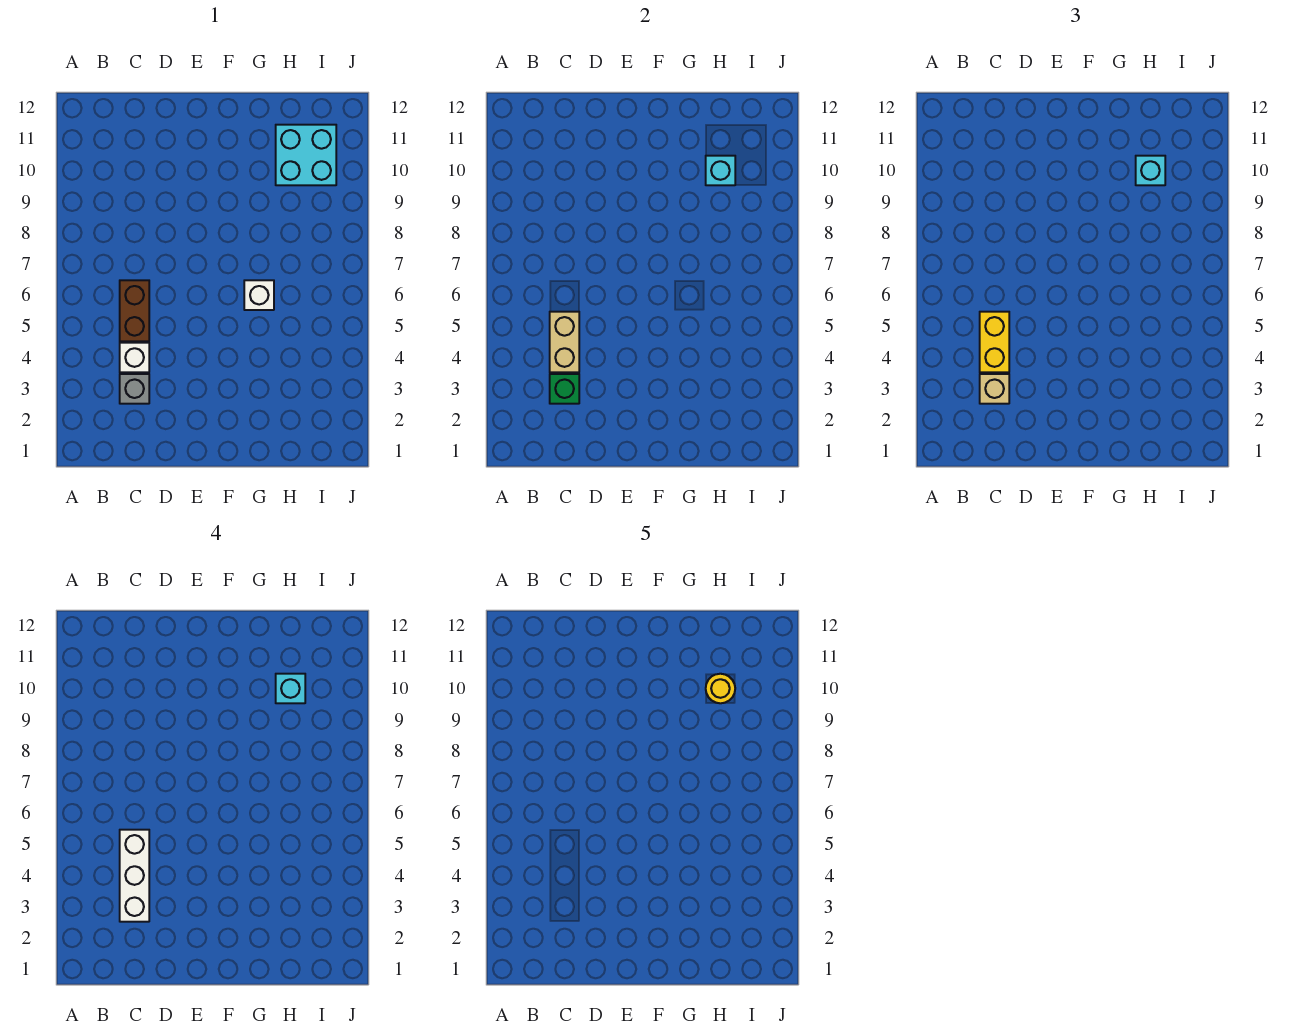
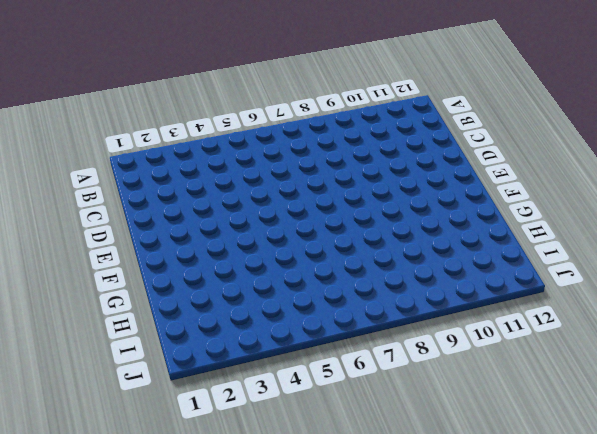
none -> grey 1x1 brick [120,374,149,404]
none -> white 1x1 brick [120,343,149,372]
none -> brown 1x2 brick [120,280,149,341]

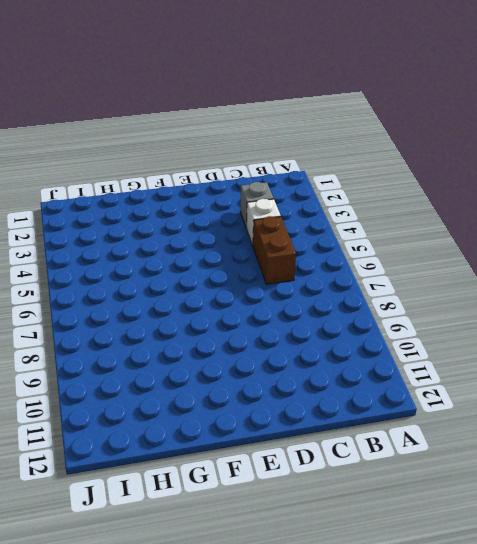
none -> white 1x1 brick [244,280,274,310]
none -> cyan 2x2 brick [276,125,336,185]
none -> green 1x1 brick [550,374,579,404]

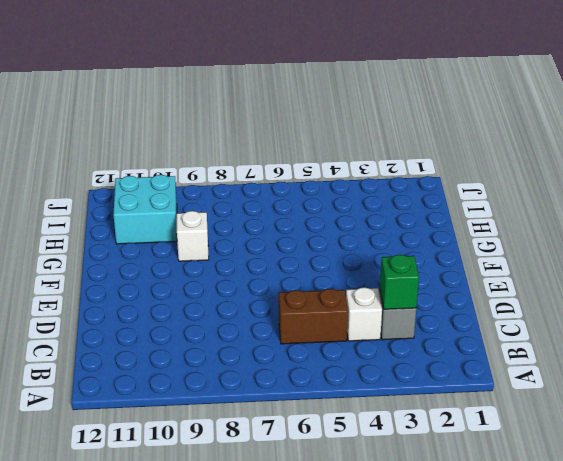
white 1x1 brick [177,211,209,261] -> white 1x1 brick moved to [244,280,274,310]
none -> tan 1x2 brick [550,312,579,372]
none -> cyan 1x1 brick [706,156,735,185]
none -> tan 1x1 brick [980,374,1009,404]

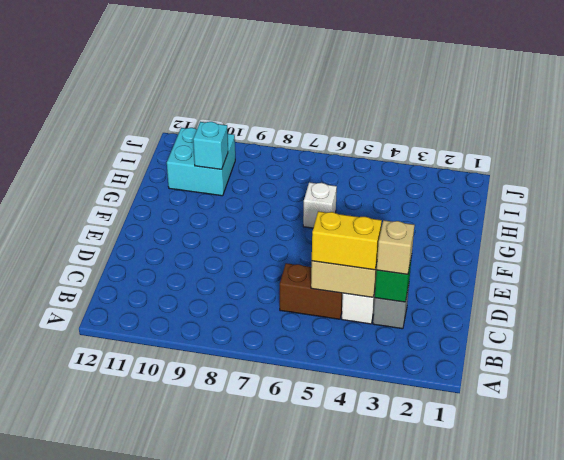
none -> cyan 1x1 brick [1136,156,1165,185]
none -> white 1x3 brick [120,830,149,922]
none -> cyan 1x1 brick [276,674,305,703]

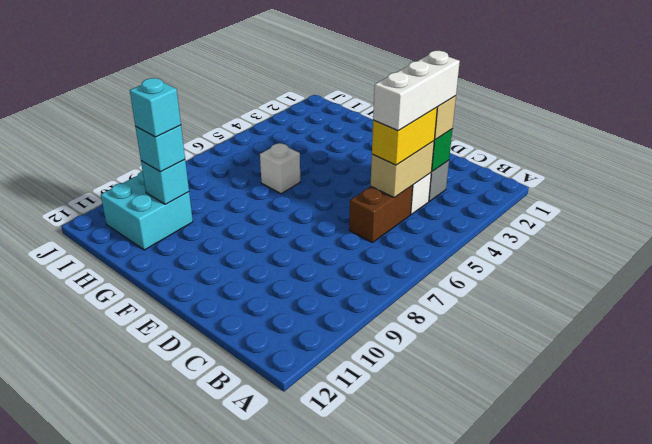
none -> yellow 1x1 round brick [706,674,735,703]

